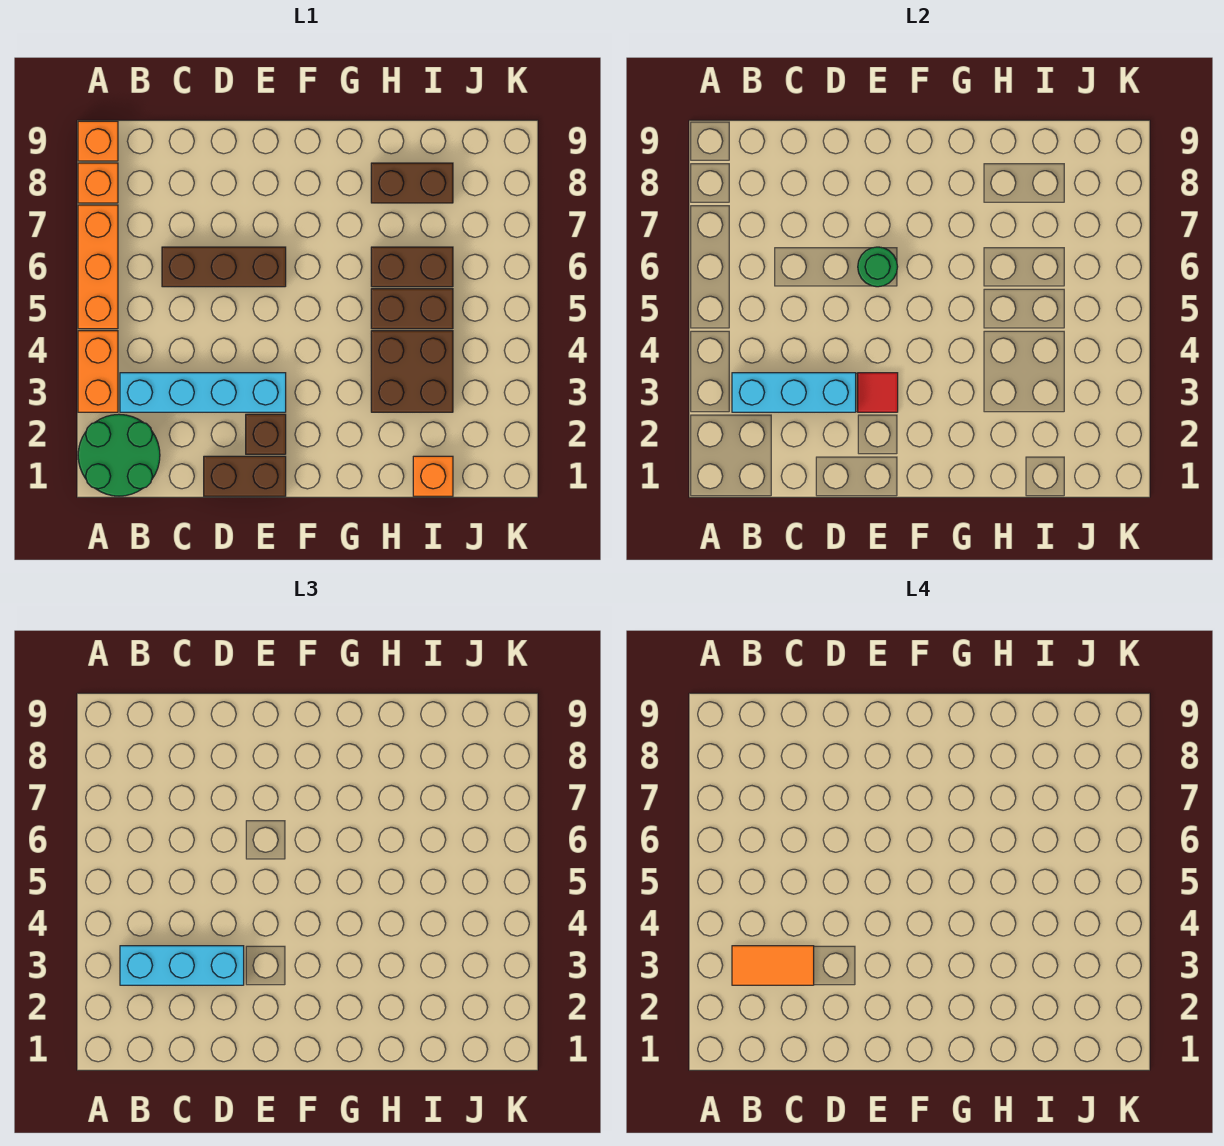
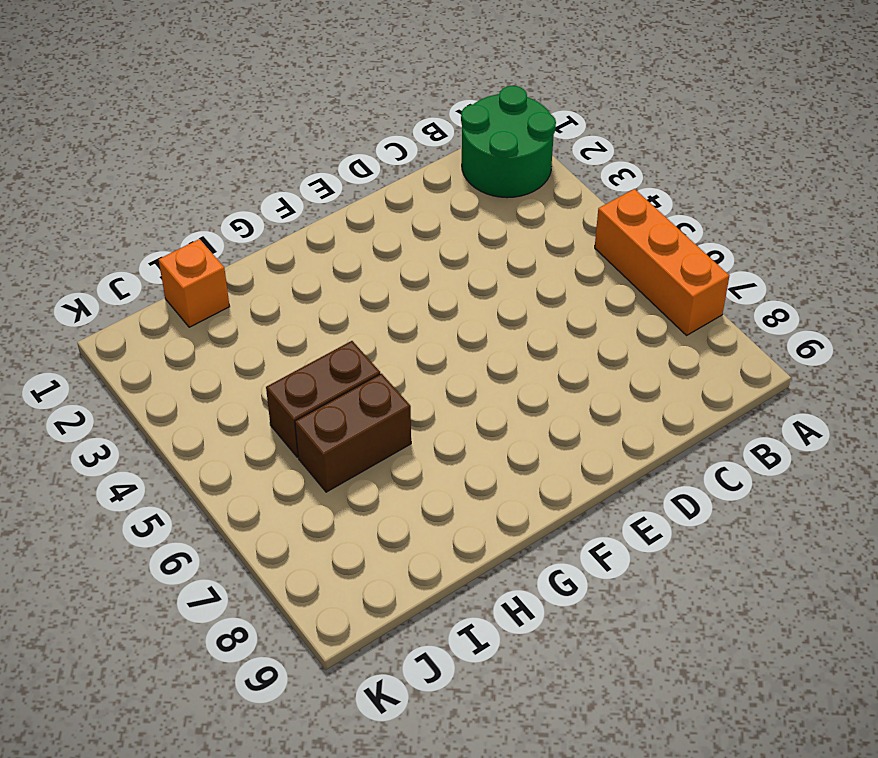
none -> orange 1x2 brick [78,331,118,412]
none -> orange 1x1 brick [78,163,118,203]
none -> orange 1x1 brick [78,121,118,161]

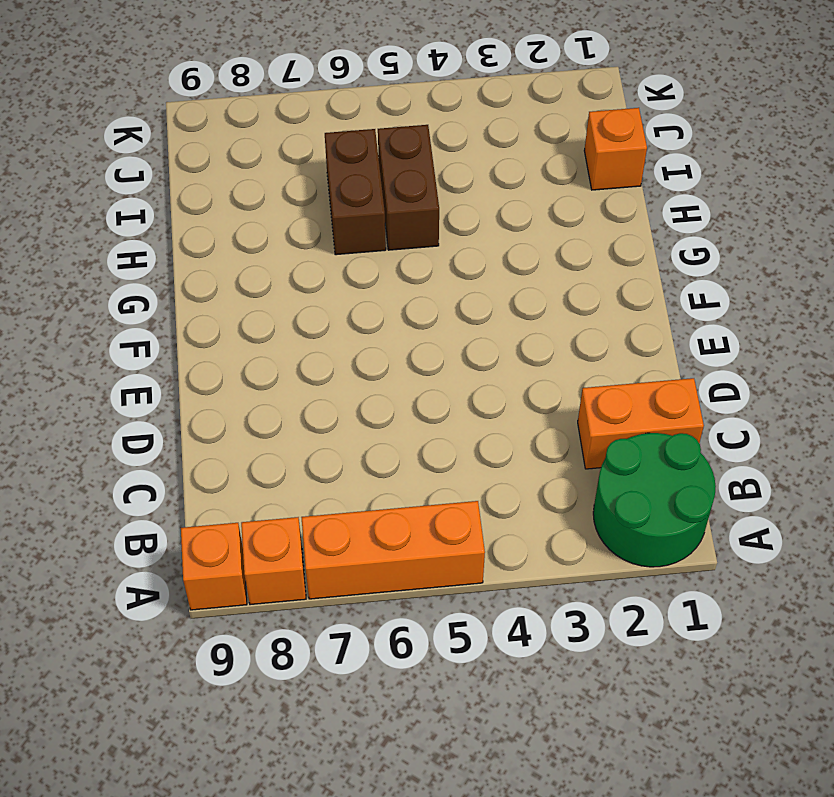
orange 1x2 brick [578,378,704,469] -> orange 1x2 brick moved to [78,331,118,412]
none -> cyan 1x4 brick [120,373,286,412]
none -> brown 1x3 brick [162,247,286,287]
none -> brown 1x2 brick [204,456,286,496]

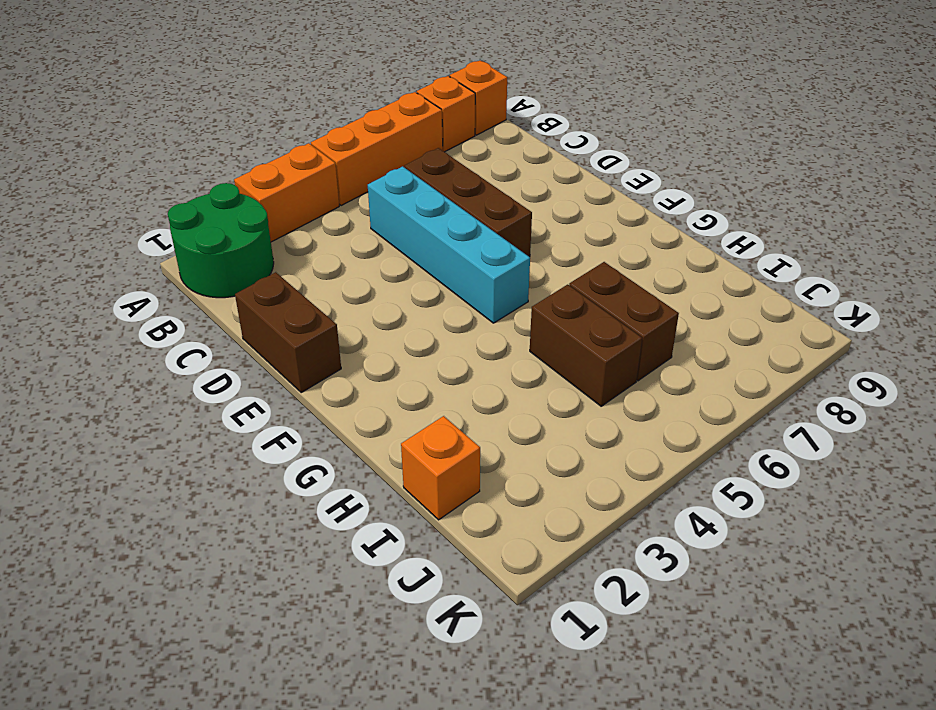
cyan 1x4 brick [368,166,530,323] -> cyan 1x4 brick moved to [120,373,286,412]
none -> brown 1x1 brick [246,414,286,454]
none -> brown 2x2 brick [371,331,453,412]
none -> brown 1x2 brick [371,163,453,203]

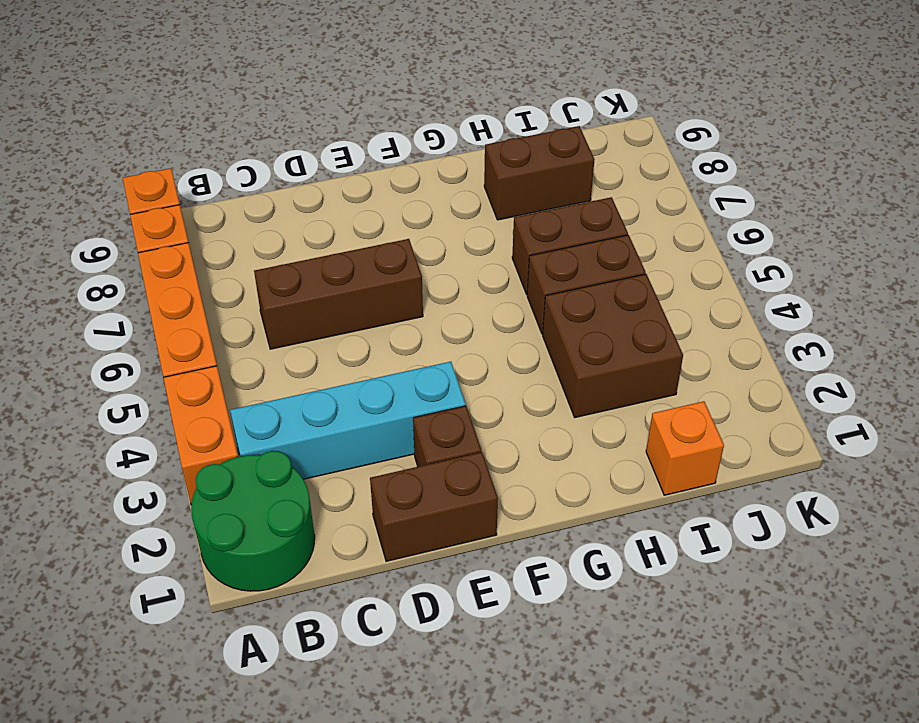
none -> cyan 1x3 brick [732,373,856,412]
none -> red 1x1 tile [858,373,898,412]
none -> green 1x1 round brick [858,247,898,287]

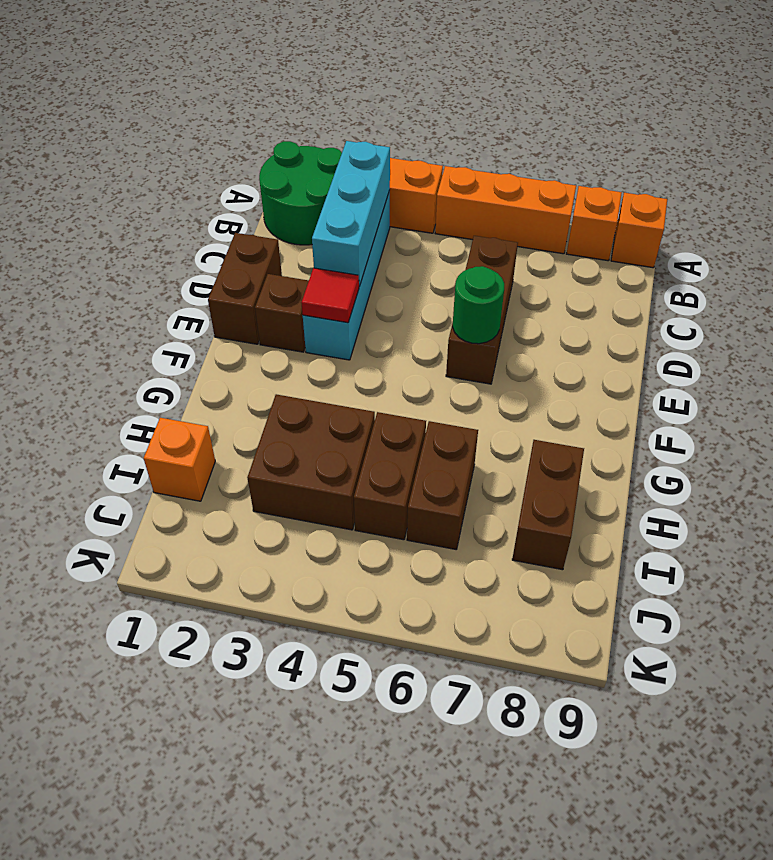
none -> cyan 1x3 brick [120,946,244,985]
none -> orange 1x2 tile [732,946,814,985]

